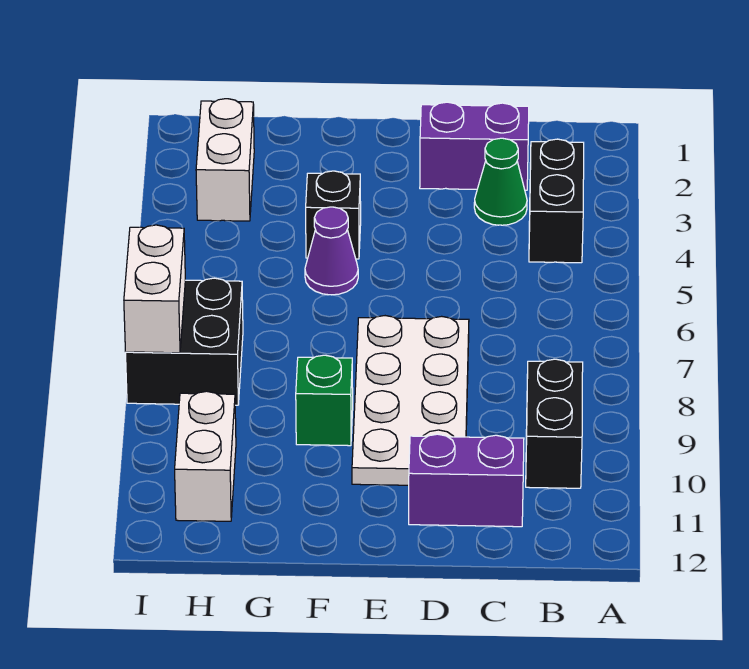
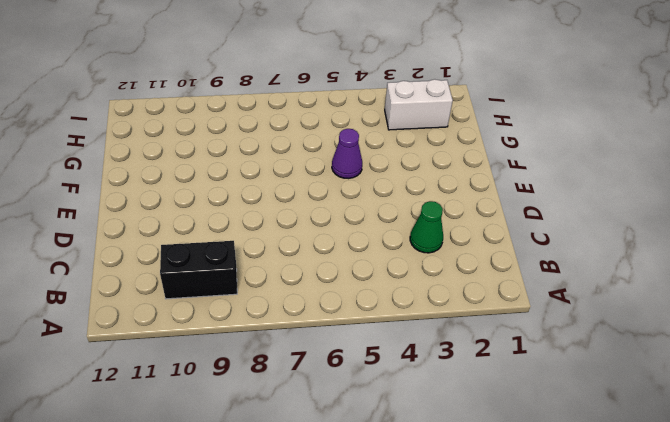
none -> black 1x2 brick [529,139,584,263]
none -> purple 1x2 brick [420,102,529,190]
none -> purple 1x2 brick [409,434,524,527]

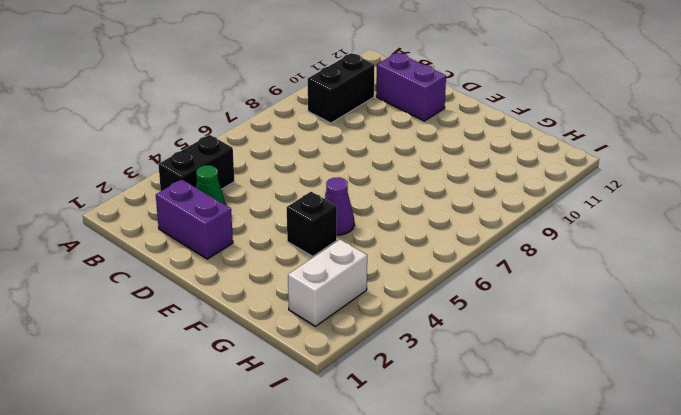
none -> white 2x4 plate [352,316,469,485]
none -> green 1x1 brick [296,355,353,446]
none -> black 2x2 brick [126,278,243,405]

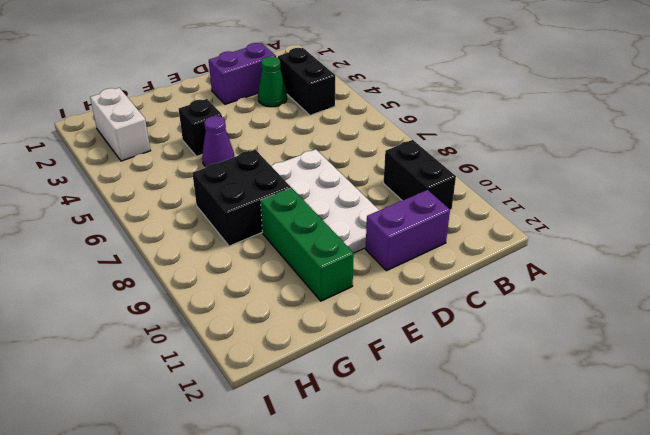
black 2x2 brick [192,150,291,246] -> black 2x2 brick moved to [126,278,243,405]
green 1x3 brick [261,188,354,301] -> green 1x1 brick [296,355,353,446]
none -> white 1x2 brick [175,391,236,521]
none -> white 1x2 brick [124,225,185,353]

